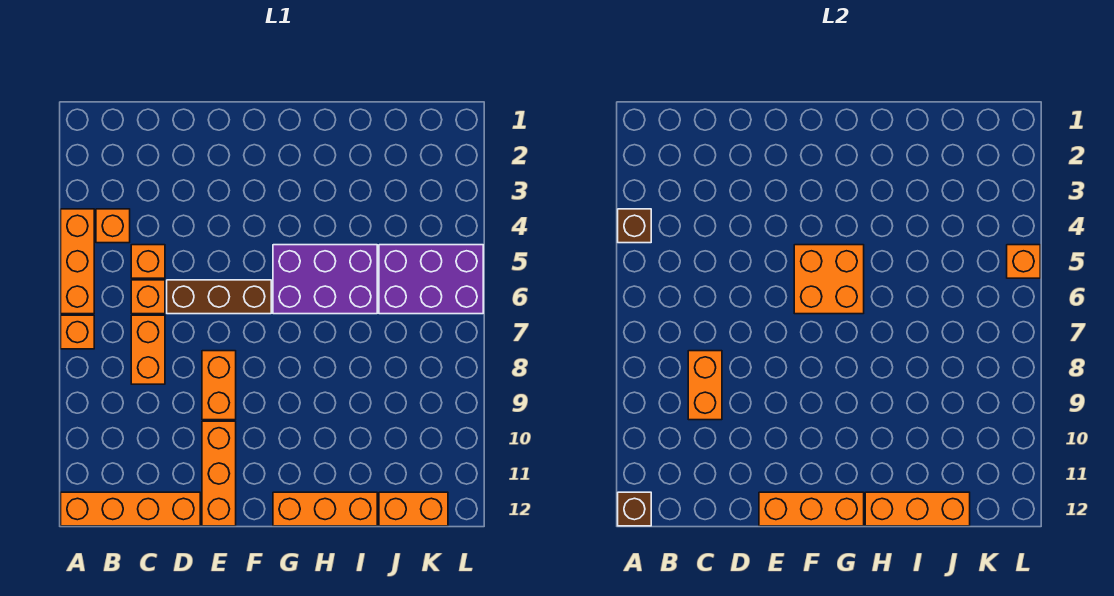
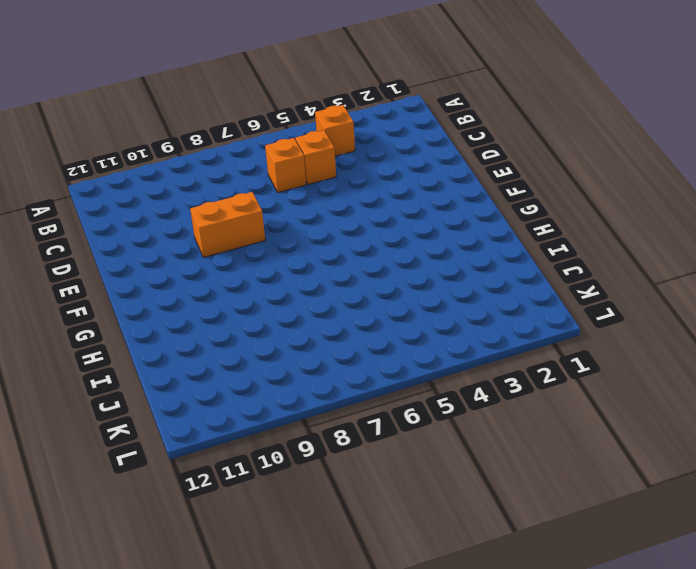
none -> orange 1x3 brick [61,209,94,314]
none -> orange 1x1 brick [61,315,94,349]
none -> orange 1x4 brick [61,492,200,526]

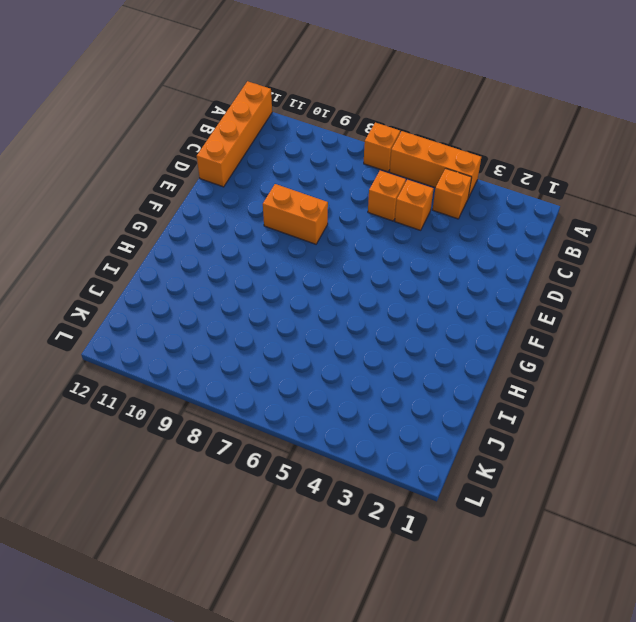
none -> orange 1x2 brick [131,315,165,384]
none -> brown 1x3 brick [167,280,271,314]
none -> orange 1x3 brick [202,421,236,526]

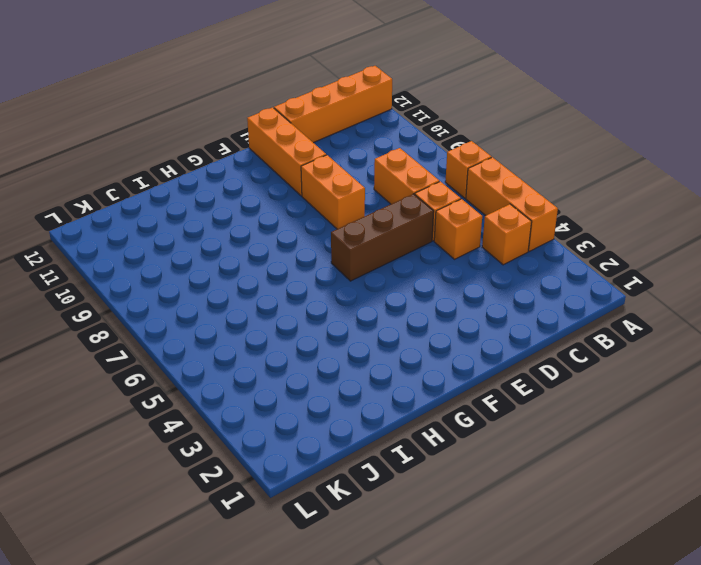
none -> purple 2x3 brick [273,245,377,314]
none -> orange 1x3 brick [273,492,377,526]
none -> purple 2x3 brick [379,245,483,314]

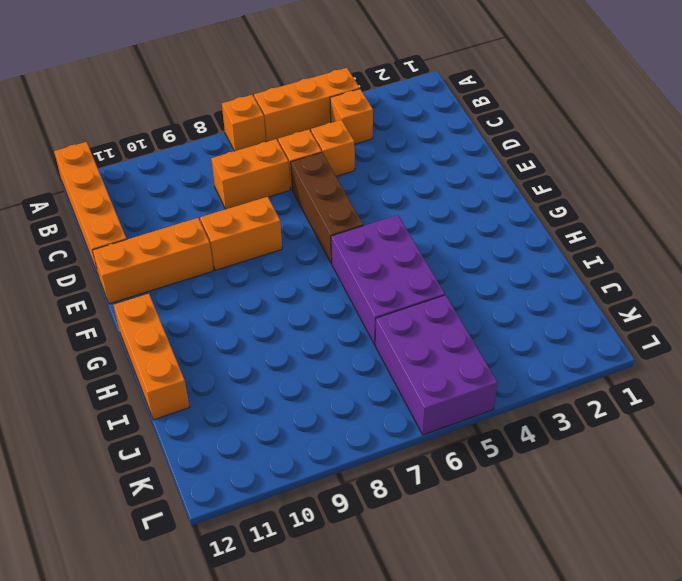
none -> orange 1x2 brick [379,492,448,526]
none -> brown 1x1 brick [618,209,651,243]
none -> brown 1x1 brick [618,492,651,526]

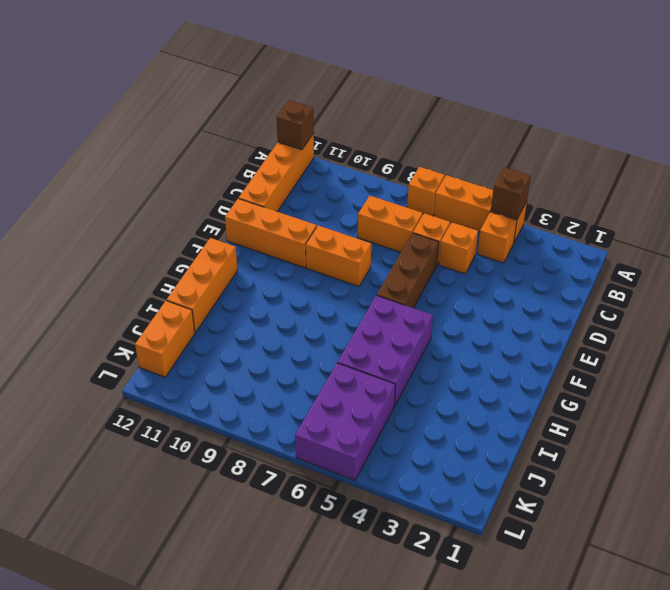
none -> orange 1x2 brick [688,351,722,420]
none -> orange 1x3 brick [759,492,864,526]
none -> orange 2x2 brick [794,245,864,314]

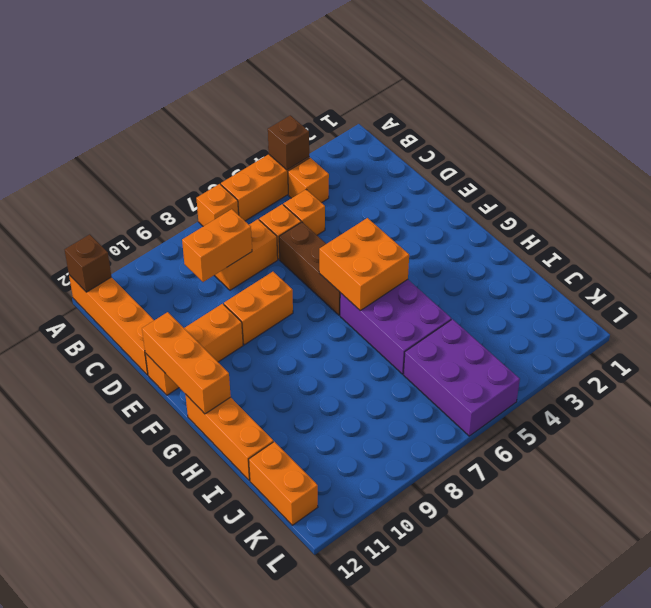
none -> orange 1x3 brick [865,492,970,526]
none -> orange 1x1 brick [1007,245,1040,278]

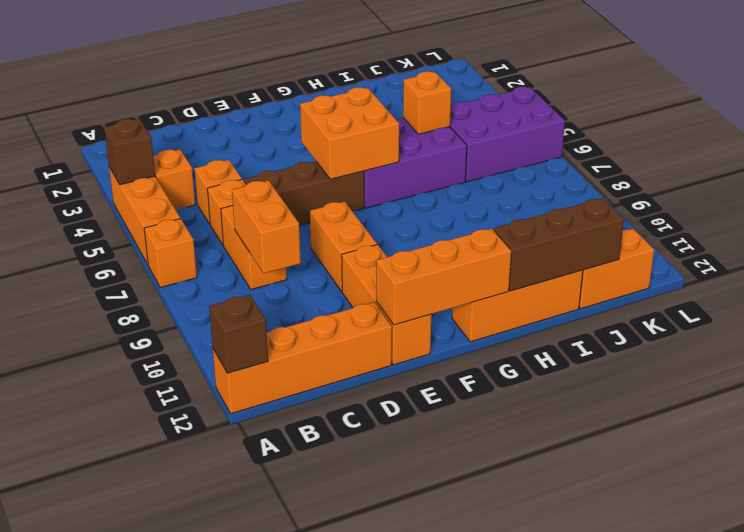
brown 1x3 brick [494,198,624,291] -> orange 1x3 brick [865,492,970,526]
orange 1x1 brick [403,71,451,134] -> orange 1x1 brick moved to [1007,245,1040,278]

